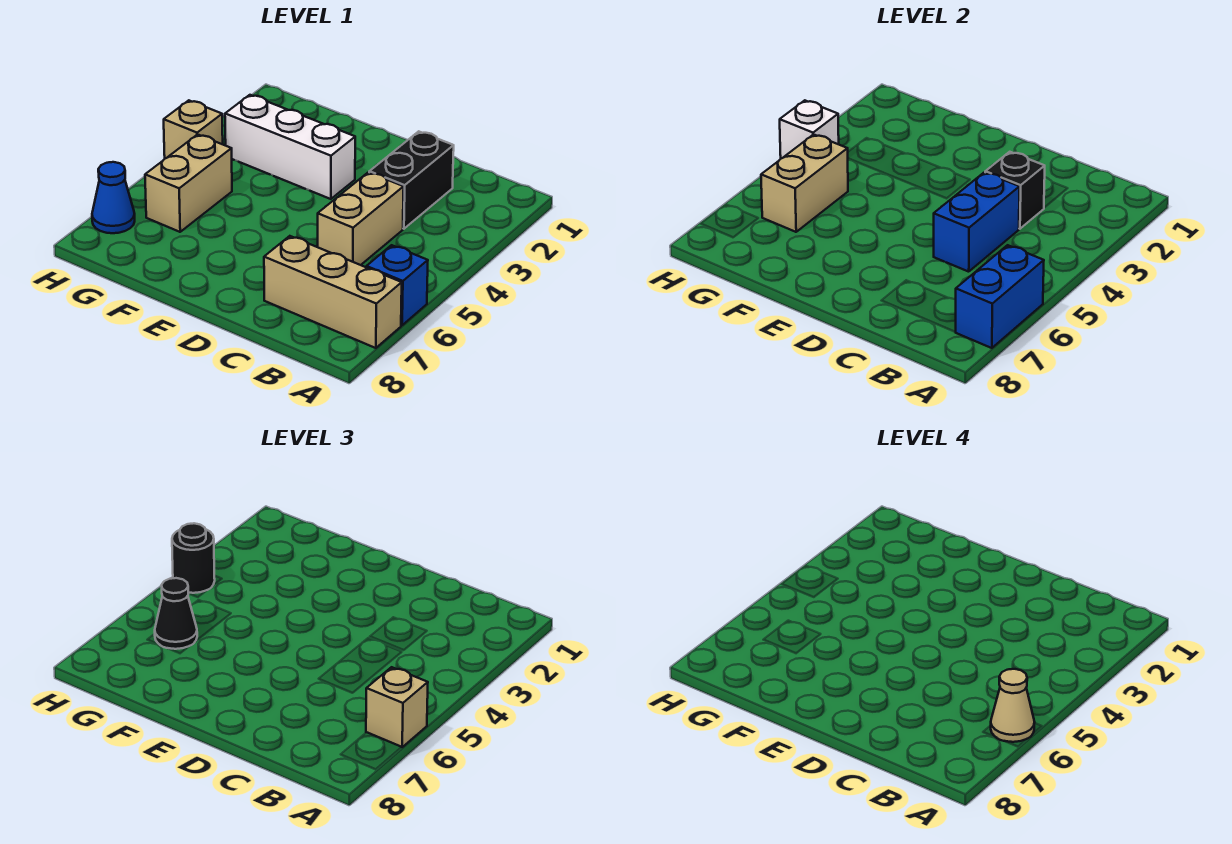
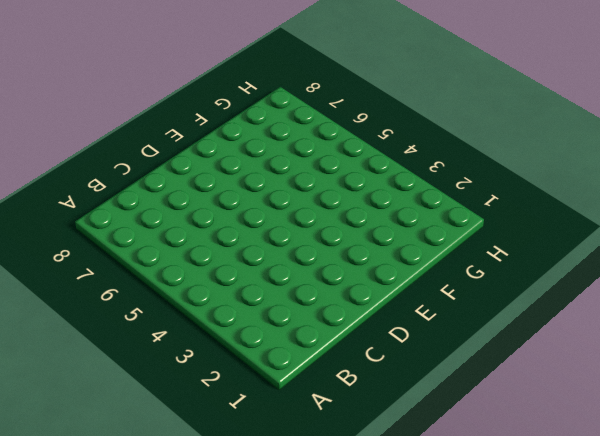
none -> blue 1x1 brick [366,245,428,325]
none -> tan 1x3 brick [264,236,402,348]
none -> black 1x2 brick [369,131,454,229]

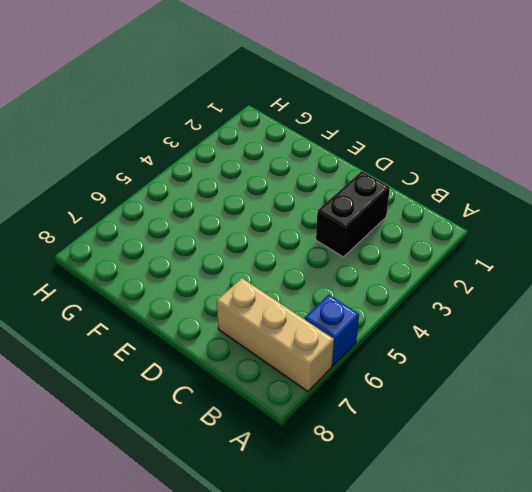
none -> tan 1x2 brick [318,172,404,265]
none -> white 1x3 brick [225,95,355,199]
none -> tan 1x2 brick [145,134,232,232]

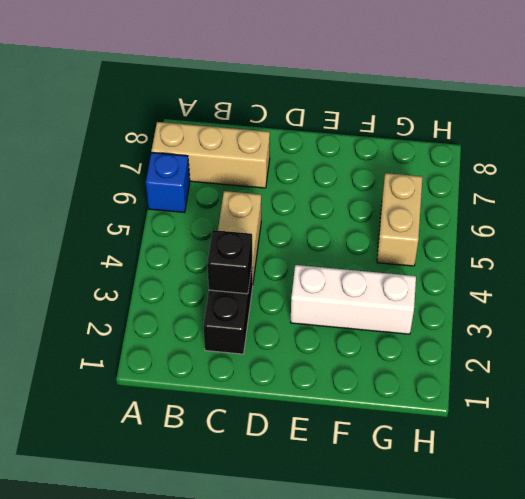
none -> tan 1x1 brick [164,100,223,159]
none -> blue 1x1 cone [92,162,135,233]
none -> blue 1x2 brick [956,245,1044,348]

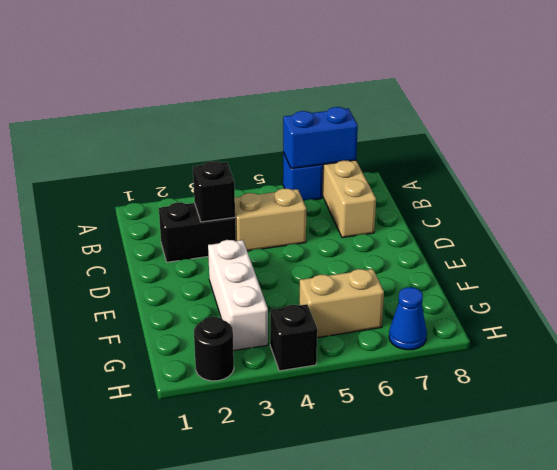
black 1x1 round brick [194,317,234,381] -> black 1x1 round brick moved to [172,523,215,593]
black 1x1 brick [270,304,317,371] -> tan 1x1 brick [164,100,223,159]
none -> blue 1x2 brick [934,172,1020,272]
none -> tan 1x2 brick [761,134,848,232]
none -> white 1x1 brick [780,100,839,159]

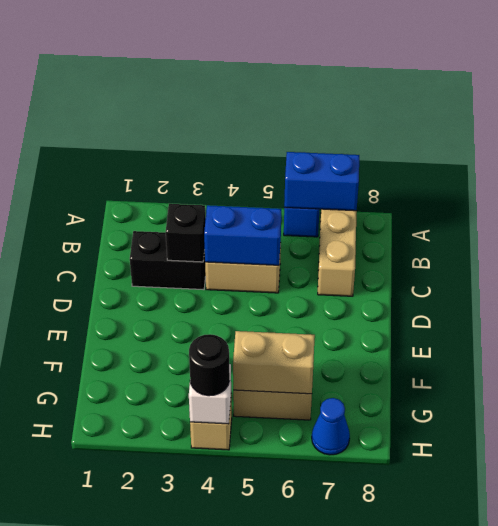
none -> white 1x3 brick [225,95,355,199]
none -> tan 1x1 brick [366,667,428,747]
none -> black 1x1 cone [155,578,197,649]

